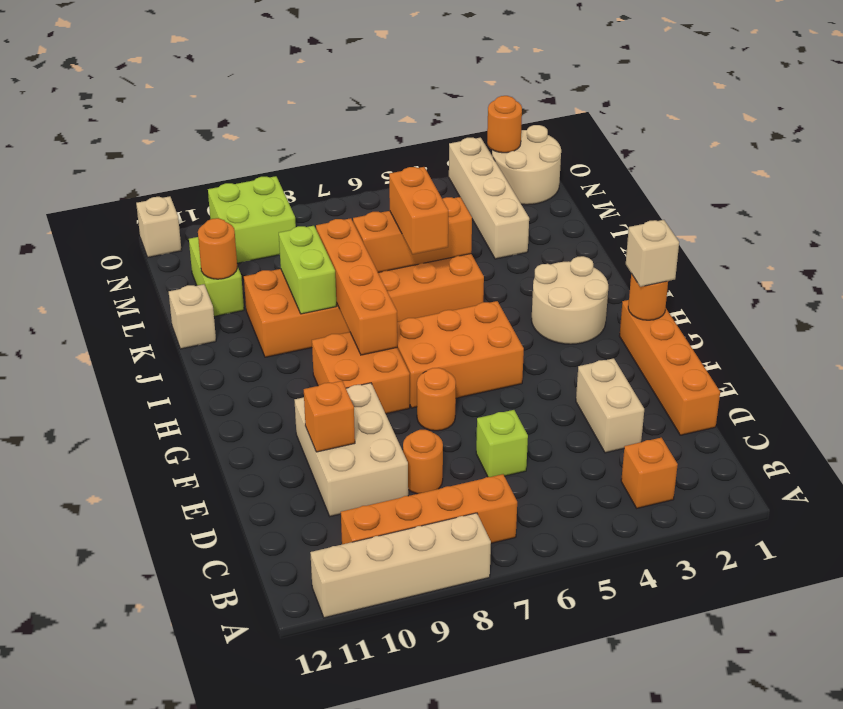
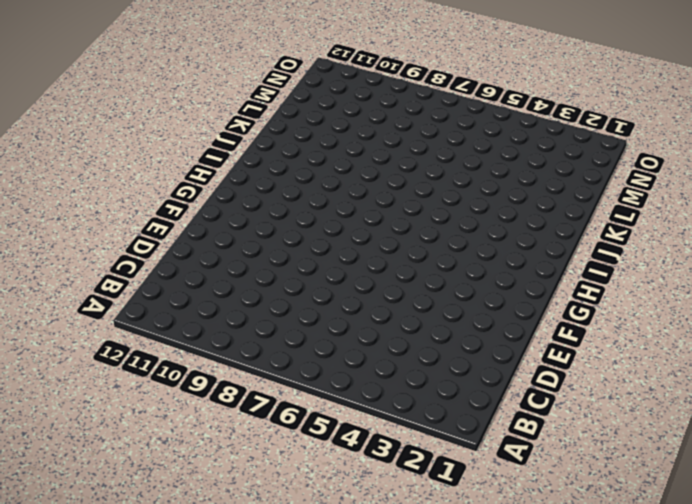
none -> tan 1x4 brick [310,513,491,618]
none -> orange 1x1 brick [621,438,678,508]
none -> orange 1x4 brick [341,474,517,544]

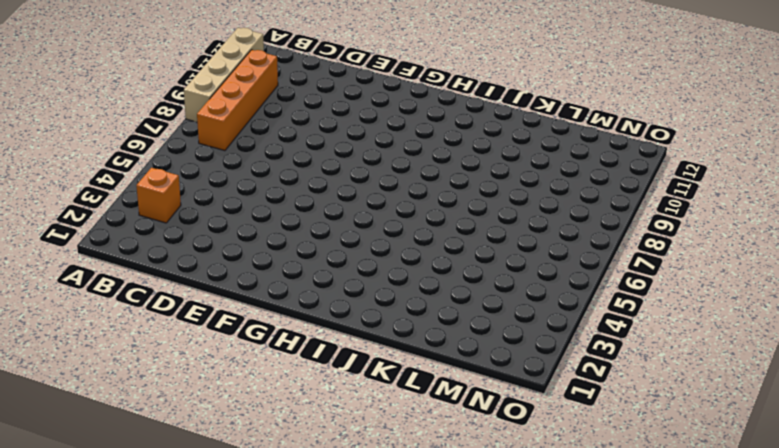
none -> orange 1x4 brick [620,300,720,435]
none -> tan 1x2 brick [576,358,644,453]
none -> lime 1x1 brick [476,410,528,477]

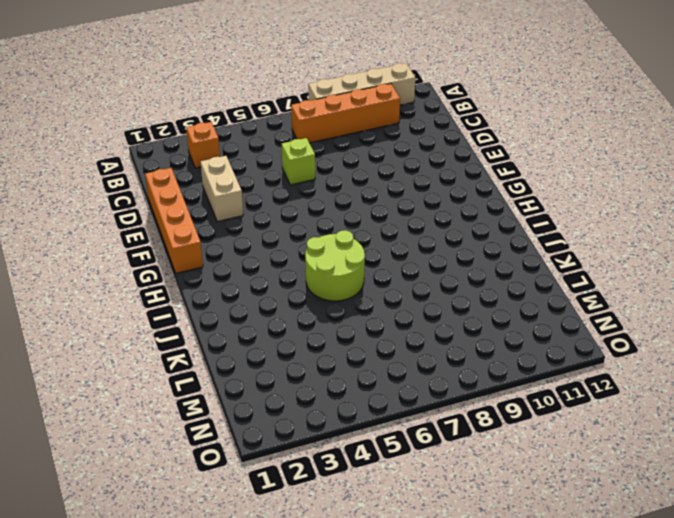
lime 2x2 round brick [305,230,365,301] -> orange 2x6 brick [244,254,484,357]
none -> orange 1x1 round brick [403,430,443,494]
none -> tan 2x3 brick [294,383,408,516]
none -> orange 1x1 round brick [417,368,456,431]

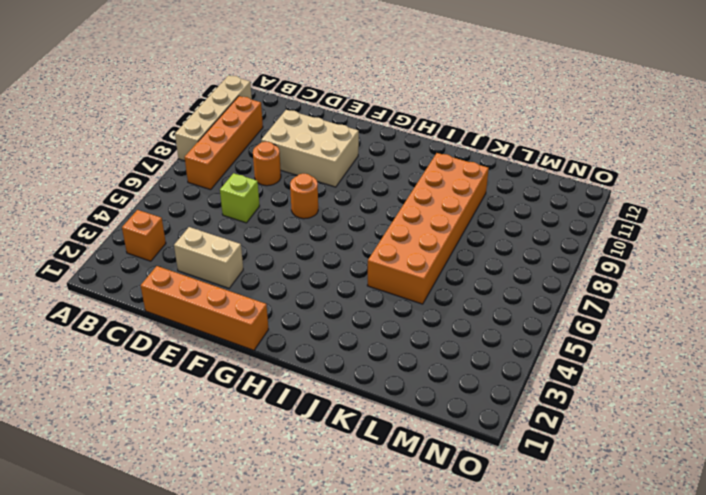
none -> orange 2x3 brick [397,301,524,408]
none -> orange 2x2 brick [312,332,410,414]
none -> tan 2x2 round brick [531,256,608,344]

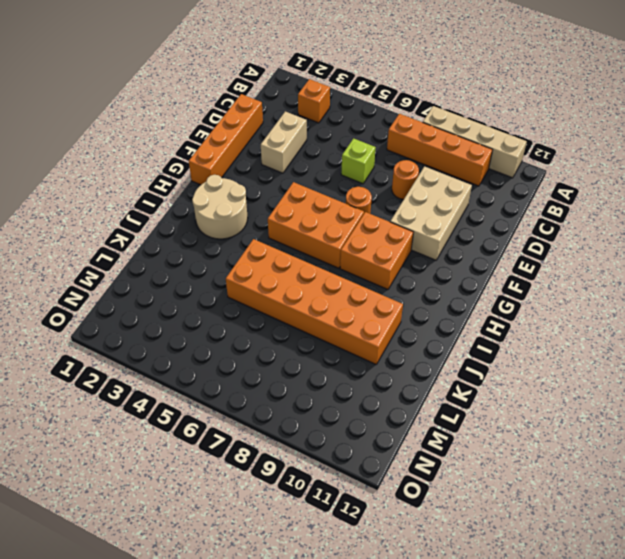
none -> tan 1x1 brick [169,284,216,349]
none -> tan 1x4 brick [449,137,529,259]
none -> lime 1x2 brick [189,237,244,316]

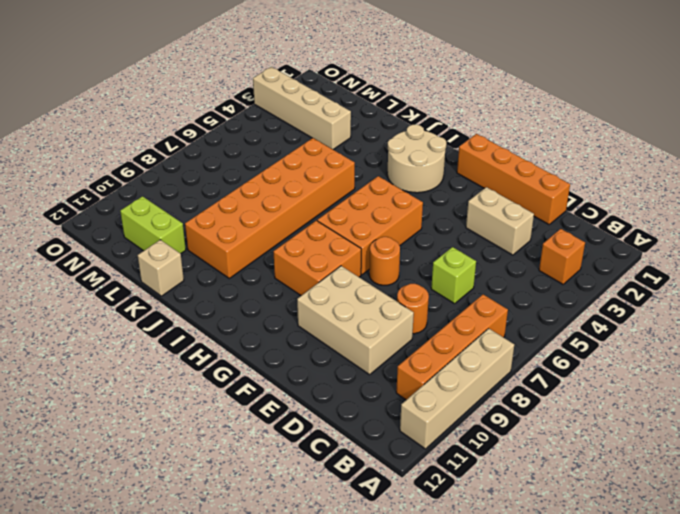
none -> tan 2x2 round brick [492,125,561,205]
none -> lime 2x2 brick [208,176,296,263]
none -> tan 1x1 brick [136,196,182,257]

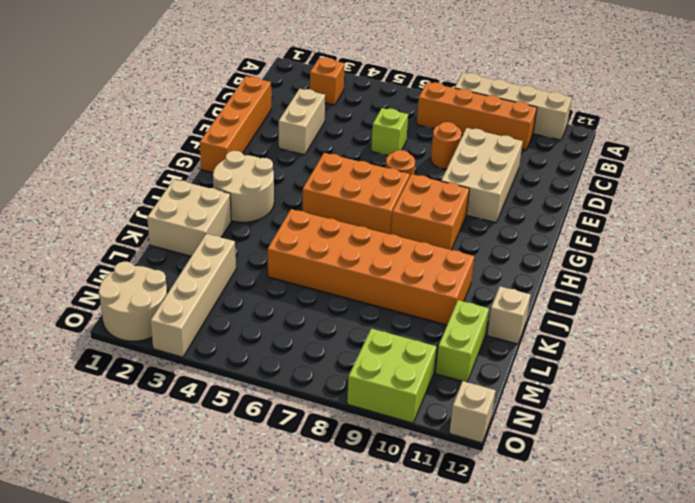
tan 2x2 brick [147,179,231,256] -> none
none -> orange 1x1 brick [304,381,355,452]
none -> orange 1x1 round brick [628,274,668,320]
none -> orange 1x4 brick [316,218,397,355]

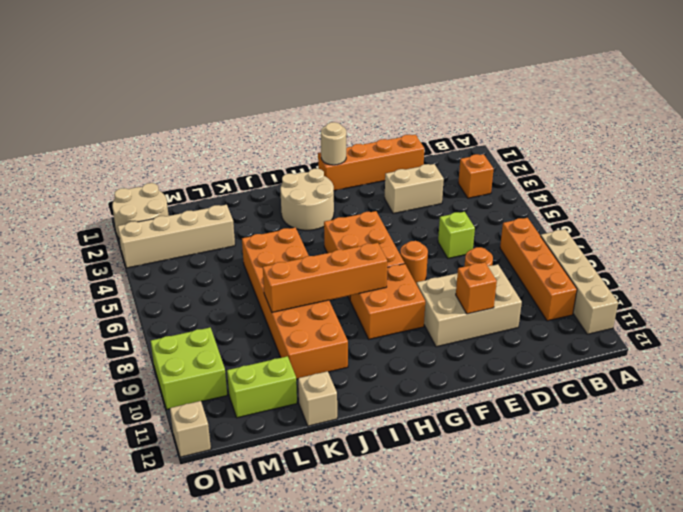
tan 1x1 round brick [321,122,346,165] -> orange 1x1 round brick [628,274,668,320]
none -> lime 1x2 brick [279,226,336,314]
none -> orange 1x3 brick [353,197,472,272]
none -> orange 1x1 round brick [198,218,237,279]

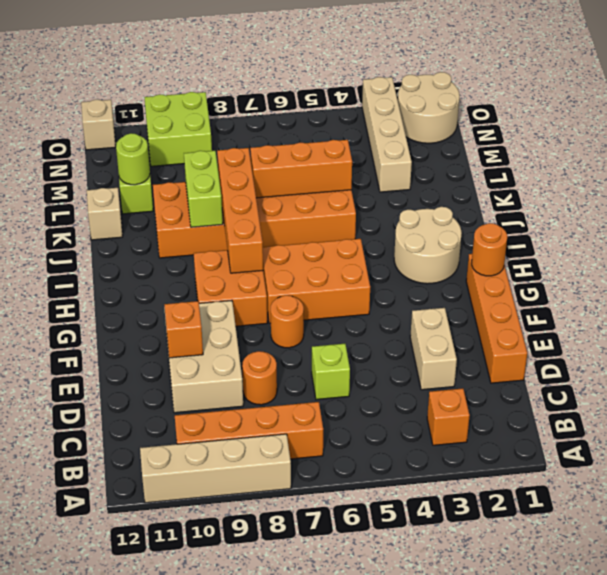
lime 1x1 round brick [116,133,150,185] -> orange 1x1 round brick [198,218,237,279]
none -> orange 1x1 round brick [487,96,522,153]
none -> tan 1x1 brick [626,220,679,287]
none -> orange 1x2 brick [389,167,448,254]

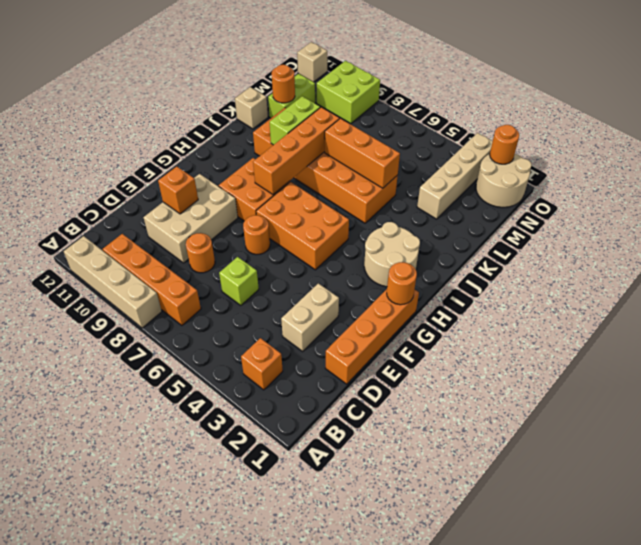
none -> tan 1x1 brick [626,220,679,287]
none -> orange 1x2 brick [389,167,448,254]

